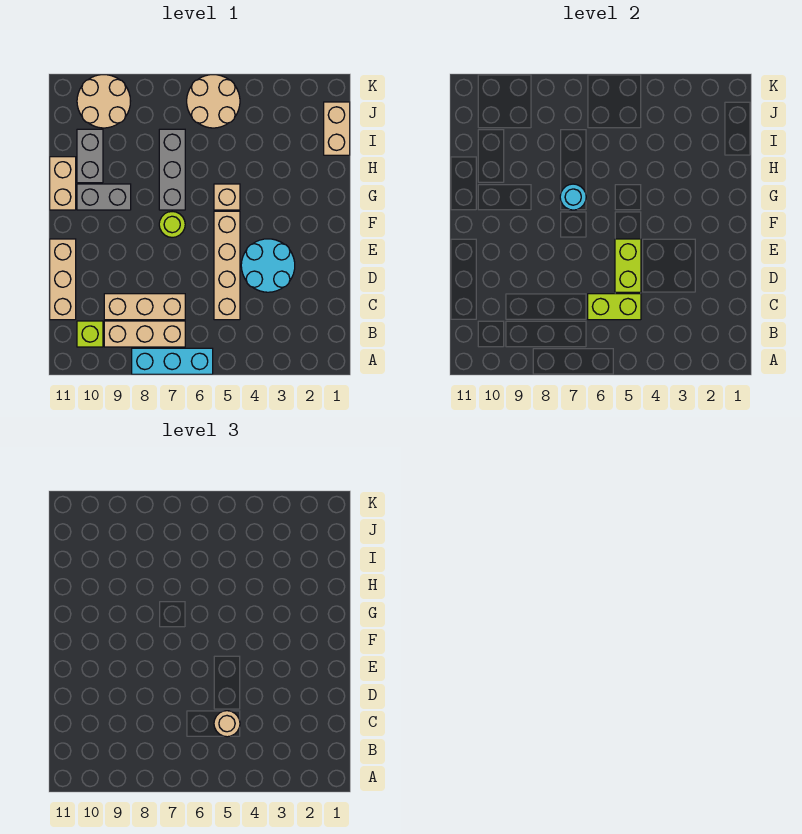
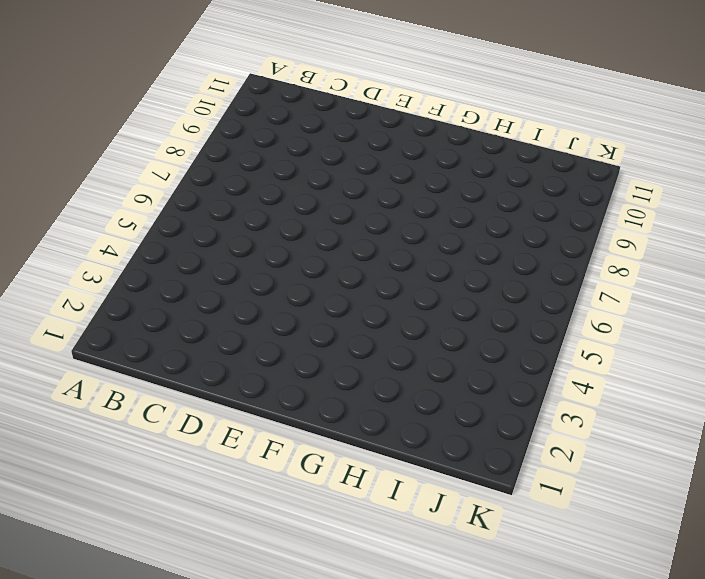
none -> cyan 1x3 brick [132,348,213,374]
none -> tan 1x3 brick [104,321,185,347]
none -> lime 1x1 brick [77,321,103,347]

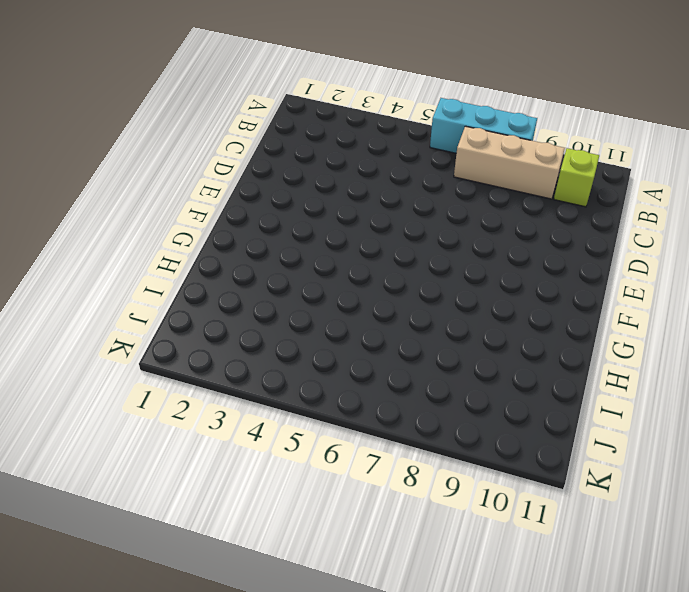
none -> tan 1x4 brick [214,211,240,320]
none -> tan 1x3 brick [104,294,185,320]
none -> tan 1x3 brick [50,239,76,320]

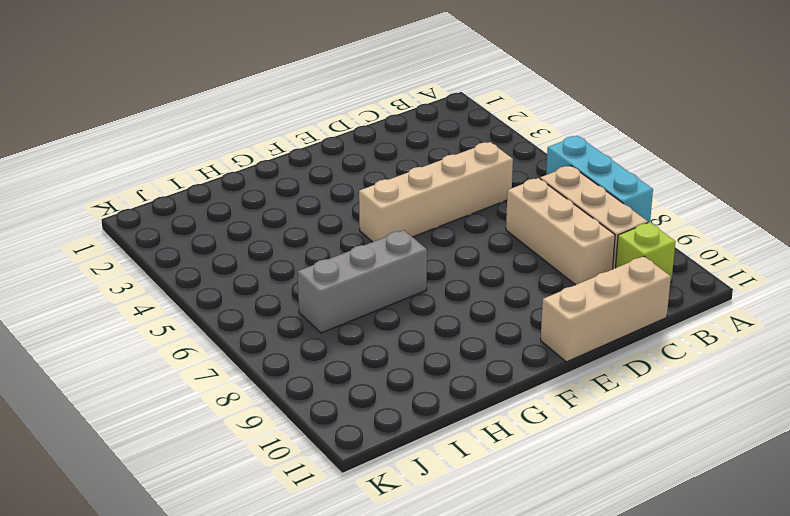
none -> cyan 2x2 round brick [241,239,295,292]
none -> lime 1x1 round brick [159,212,185,237]
none -> tan 1x1 brick [214,184,240,210]

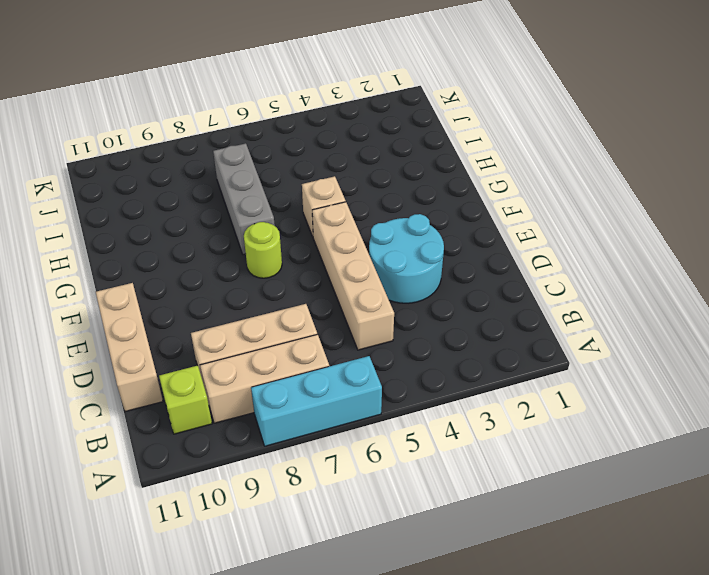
none -> grey 1x2 brick [77,184,131,210]
none -> tan 1x2 brick [50,157,76,210]
none -> grey 1x2 brick [77,129,103,183]

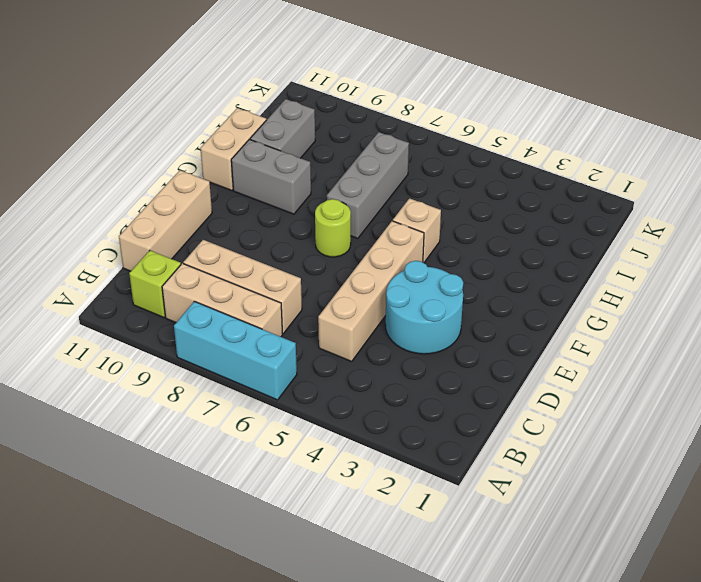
none -> tan 1x2 brick [324,102,350,155]
none -> tan 2x2 round brick [187,75,240,128]
none -> tan 2x2 round brick [77,75,130,128]

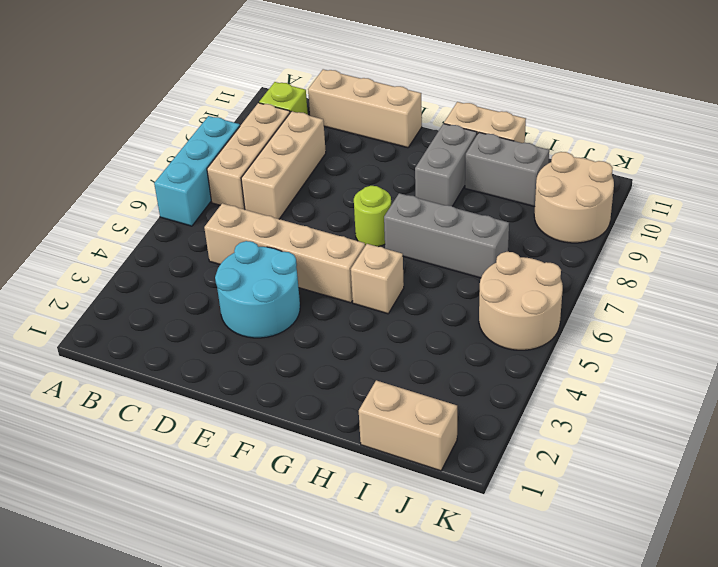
none -> lime 1x2 brick [588,294,641,320]
none -> lime 1x2 brick [615,239,641,292]
none -> cyan 1x1 round brick [560,184,586,210]

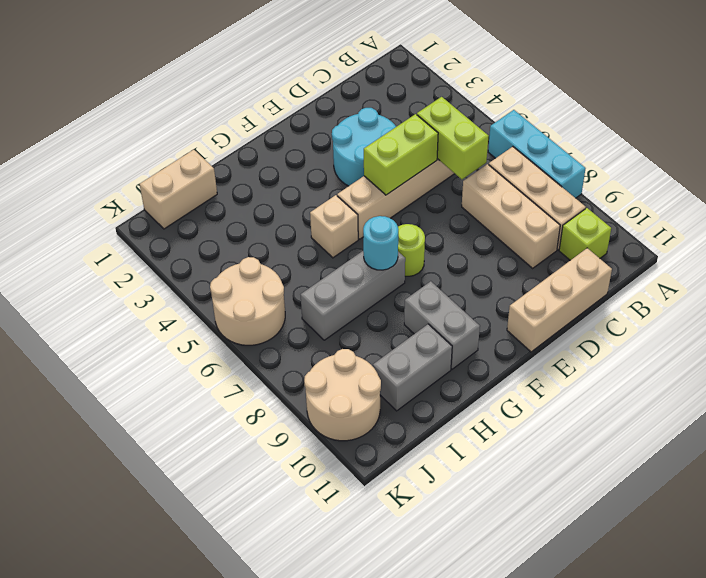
none -> tan 1x2 brick [50,157,76,210]
none -> tan 1x1 round brick [214,711,240,737]

